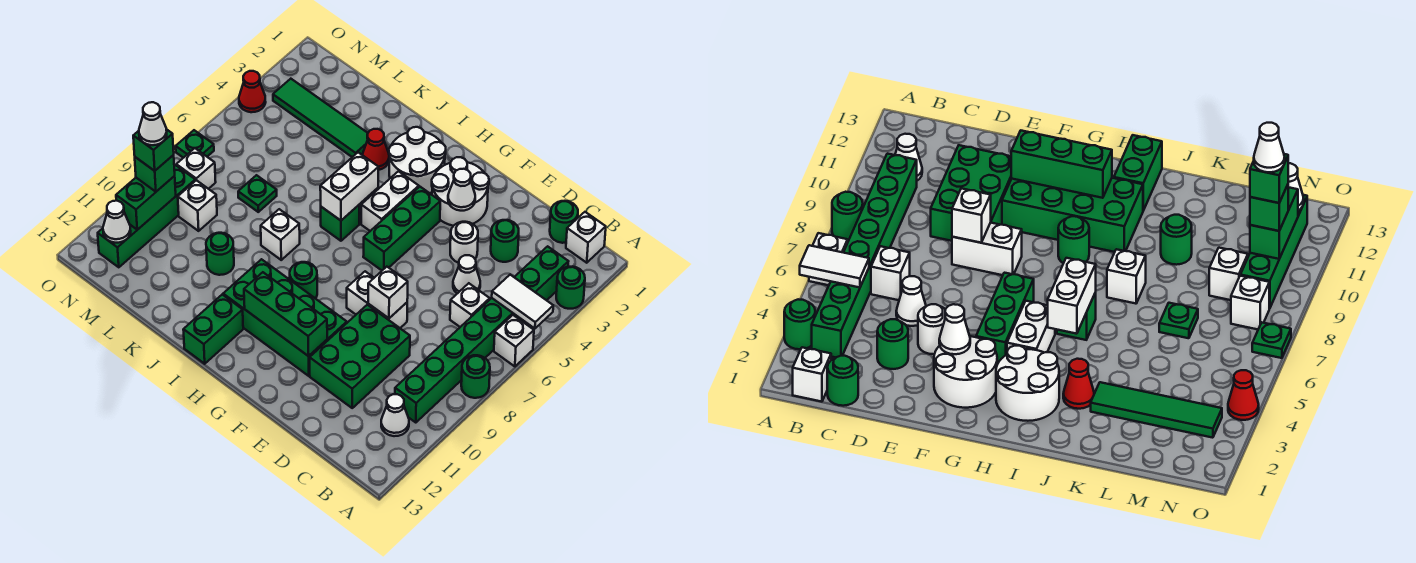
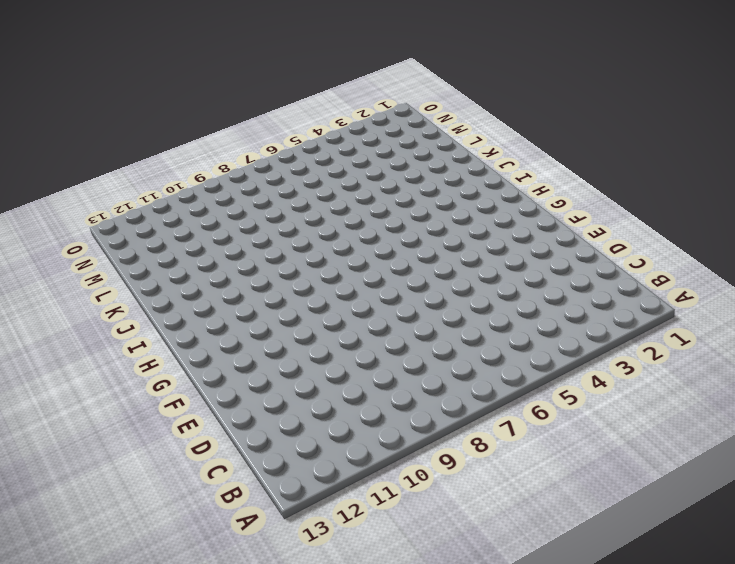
none -> green 1x1 round brick [556,266,585,309]
none -> white 1x1 brick [494,315,534,366]
none -> green 1x1 round brick [461,355,490,398]
none -> white 1x1 brick [566,212,606,263]

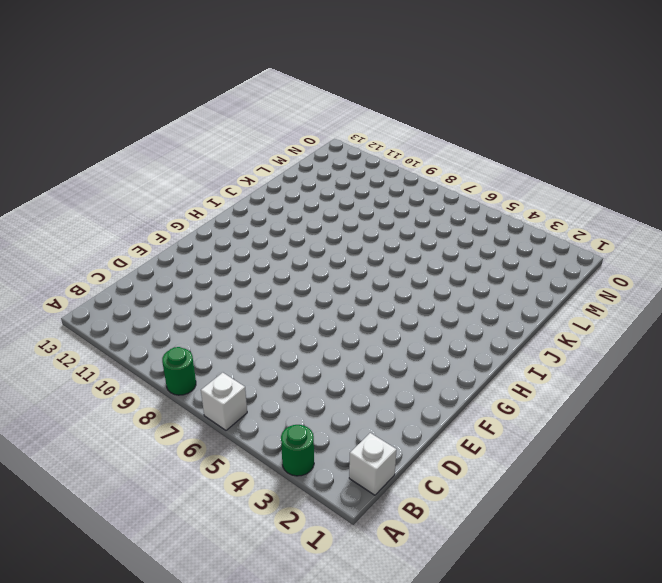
none -> green 1x8 brick [395,246,569,423]
none -> white 1x1 cone [381,394,409,436]
none -> green 1x1 round brick [550,201,578,243]
none -> white 1x1 brick [450,283,490,327]

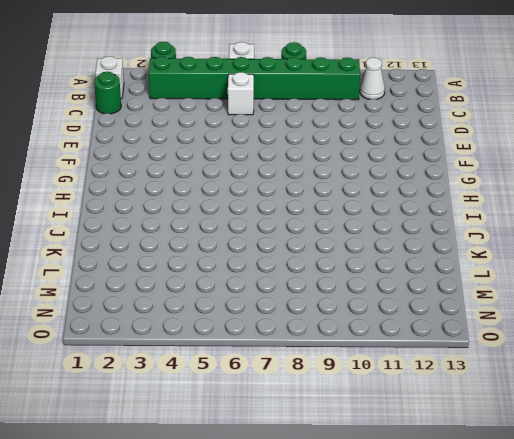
none -> green 1x1 round brick [491,220,519,262]
none -> white 1x1 cone [453,255,480,294]
none -> green 2x3 brick [310,305,410,408]
none -> white 1x1 round brick [450,222,478,263]

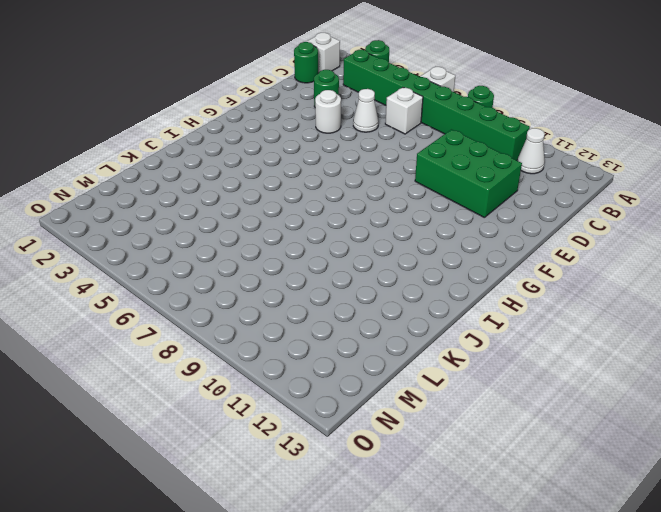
none -> white 1x2 brick [347,271,407,328]
none -> white 2x2 round brick [432,157,489,226]
none -> green 2x4 brick [223,259,347,376]
none -> green 1x3 brick [363,187,440,270]

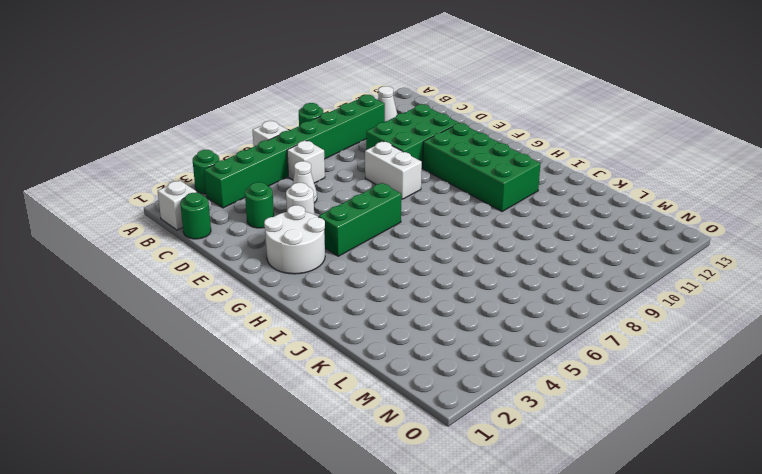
none -> white 2x2 round brick [389,127,446,193]
none -> white 1x2 brick [361,171,419,231]
none -> green 1x1 round brick [290,262,317,299]
none -> green 1x1 brick [321,205,359,241]

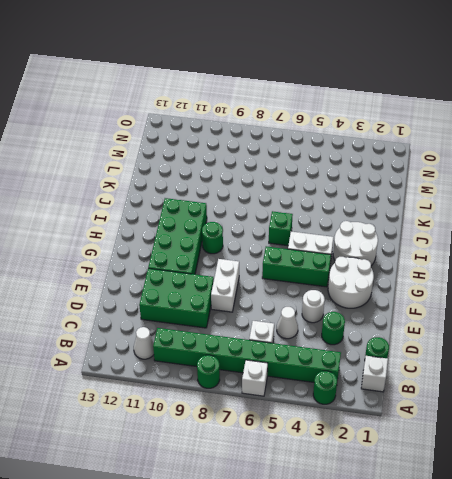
none -> green 1x2 brick [183,295,243,364]
none -> red 1x1 cone [362,129,389,170]
none -> white 1x1 brick [261,209,300,260]
none -> green 1x4 tile [273,79,368,157]

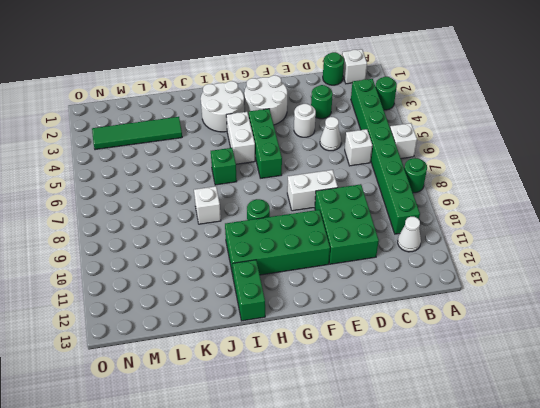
none -> red 1x1 cone [362,129,389,170]
none -> green 1x1 round brick [206,233,234,275]
none -> green 1x1 plate [238,175,277,212]
none -> white 1x1 brick [178,180,217,231]

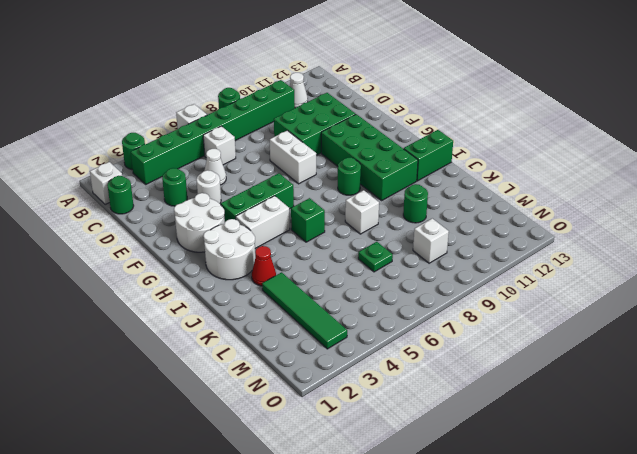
none -> white 1x1 brick [176,148,216,189]
none -> green 1x4 brick [98,165,195,267]
none -> red 1x1 cone [239,71,266,112]
none -> green 1x1 plate [176,130,214,158]

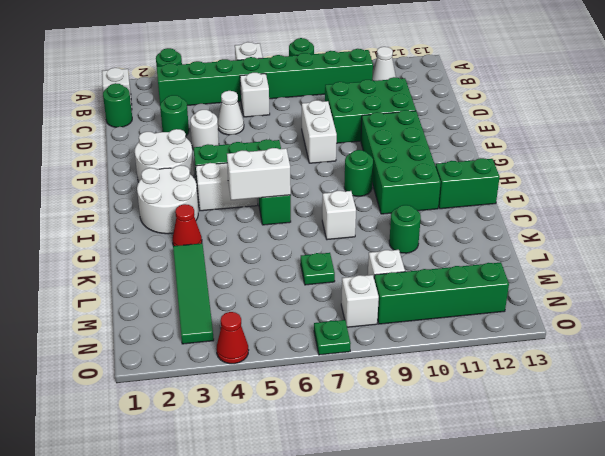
none -> white 1x2 tile [492,275,553,329]
none -> white 1x1 brick [368,267,408,318]
none -> white 1x1 cone [448,169,475,211]
none -> green 1x3 brick [244,272,327,356]

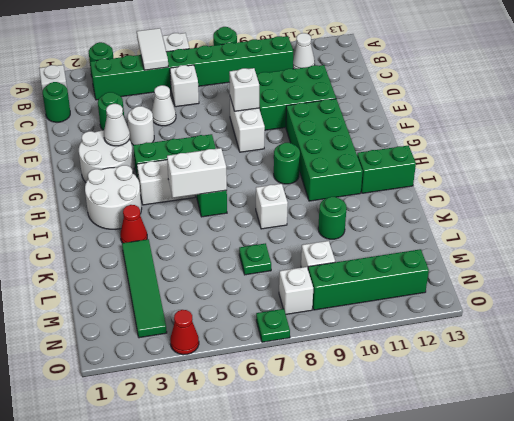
none -> green 1x3 brick [244,272,327,356]
none -> green 1x2 brick [116,176,176,230]
none -> white 1x1 cone [103,201,131,243]
none -> green 1x1 brick [135,155,175,192]

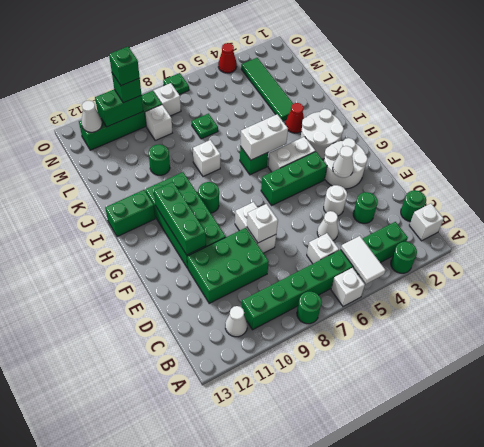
none -> white 1x1 cone [139,102,167,145]

